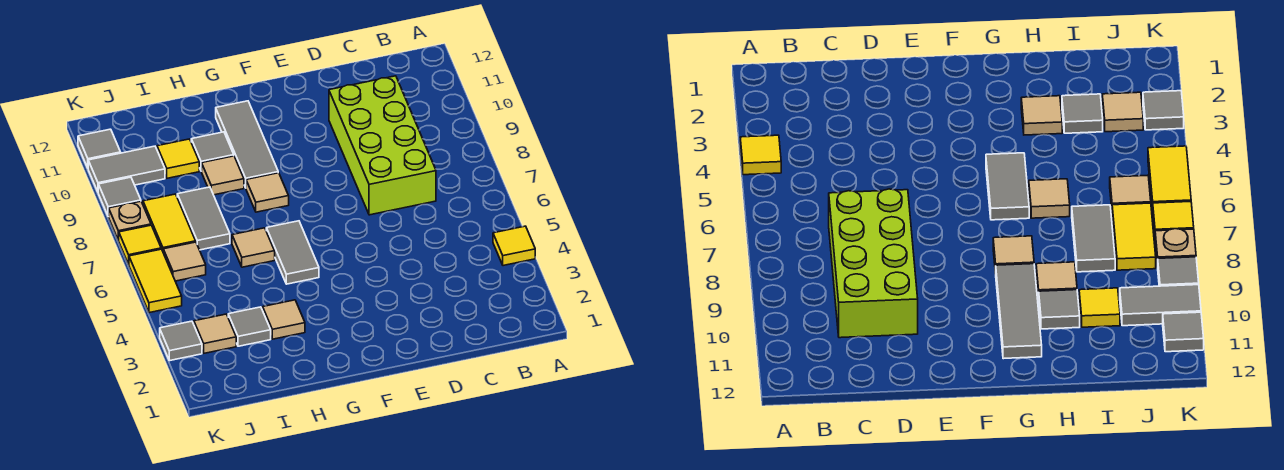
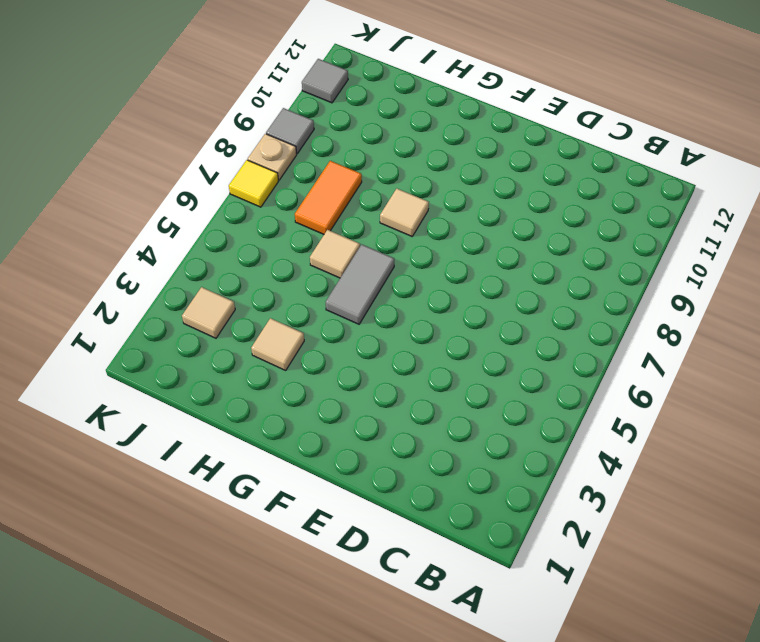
orange 1x2 tile [295,161,362,234] -> grey 1x2 tile [177,187,230,250]
none -> yellow 1x1 tile [493,226,535,266]
none -> lime 2x4 brick [329,76,436,215]
none -> grey 1x3 tile [216,101,278,188]

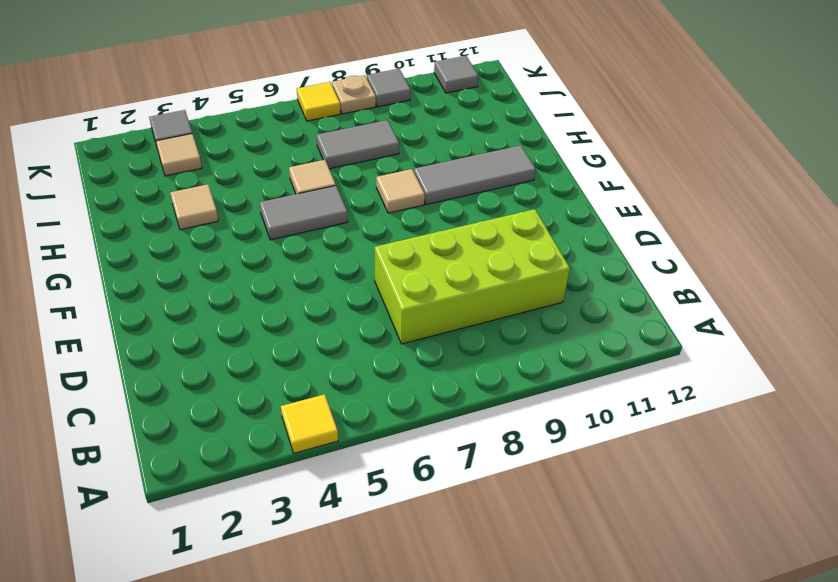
none -> tan 1x1 tile [202,156,244,195]
none -> grey 1x1 tile [191,132,234,171]
none -> grey 1x1 tile [228,307,271,346]

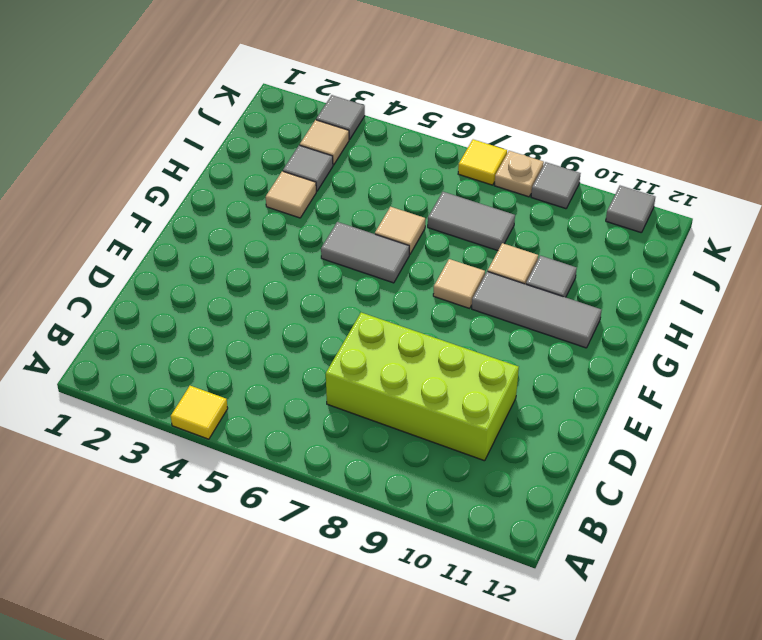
none -> yellow 1x1 tile [157,139,199,178]
none -> tan 1x1 tile [163,242,206,281]
none -> yellow 1x2 tile [143,194,196,251]

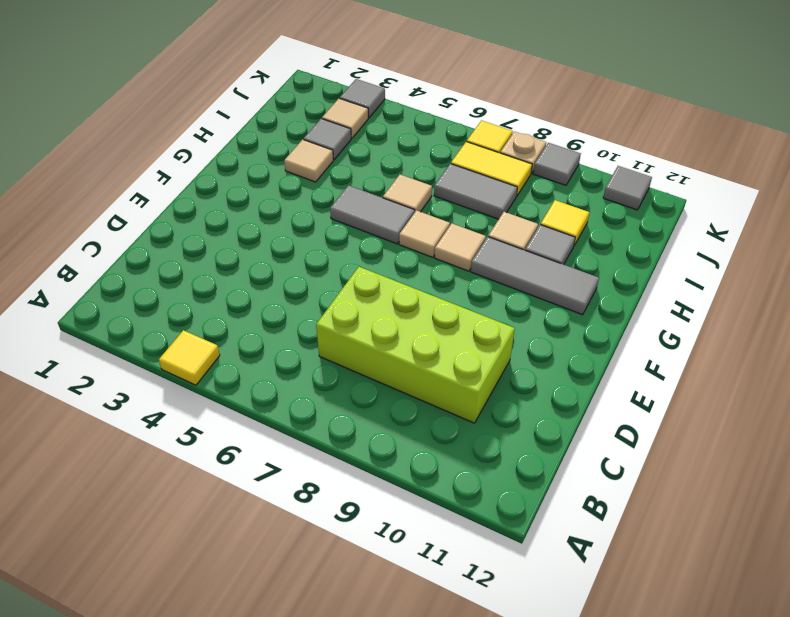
tan 1x1 tile [399,210,450,257] -> tan 1x1 tile moved to [163,242,206,281]
none -> grey 1x2 tile [88,146,165,192]
none -> yellow 1x2 tile [129,249,182,313]

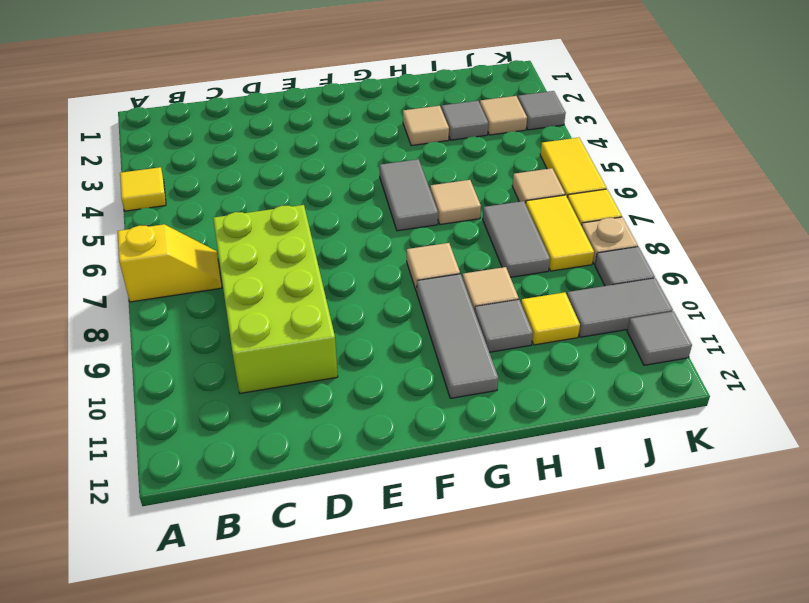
yellow 1x2 slope [118,224,222,302] -> none

